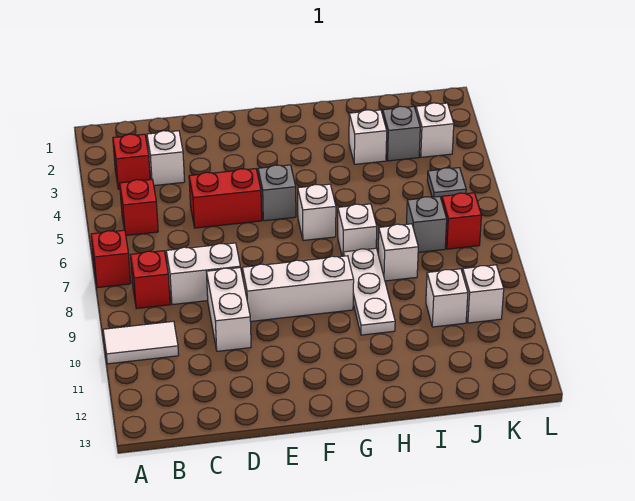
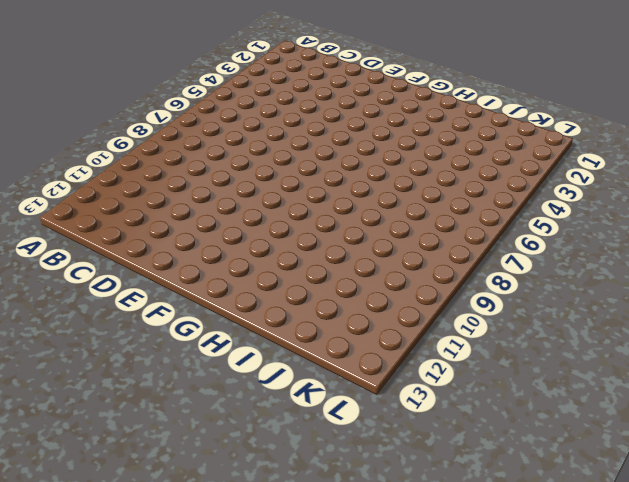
none -> red 1x1 brick [91,230,131,288]
none -> white 1x2 tile [103,321,179,364]
none -> red 1x1 brick [113,134,150,189]

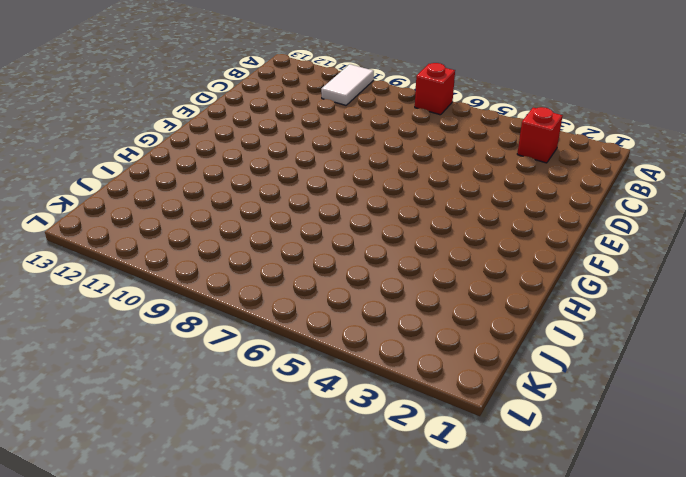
none -> red 1x1 brick [120,179,158,235]
none -> red 1x1 brick [131,251,170,309]
none -> white 1x1 brick [147,131,185,186]

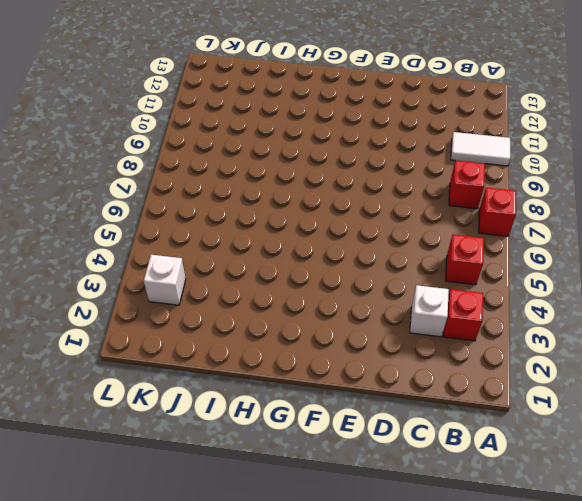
none -> white 1x2 brick [166,243,240,305]
none -> red 1x2 brick [189,169,262,228]
none -> white 1x2 brick [207,268,251,351]

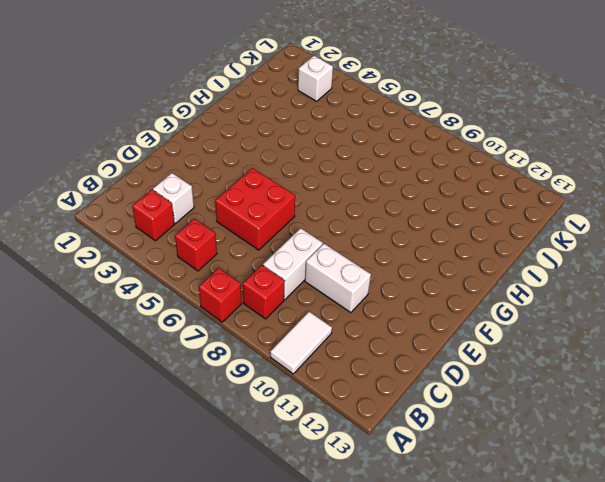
red 2x2 brick [215,168,295,250] -> red 1x2 brick [189,169,262,228]
none -> white 1x3 brick [242,256,354,322]
none -> grey 1x1 brick [258,165,296,221]
none -> white 1x1 brick [298,184,336,240]

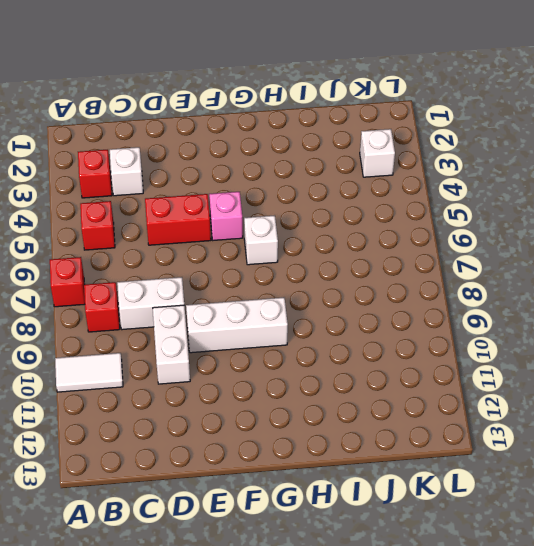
pink 1x1 brick [209,192,243,240] -> grey 1x1 brick [258,165,296,221]
none -> white 1x1 brick [338,204,377,256]
none -> white 1x3 plate [343,248,395,335]
none -> white 1x1 brick [349,110,387,164]

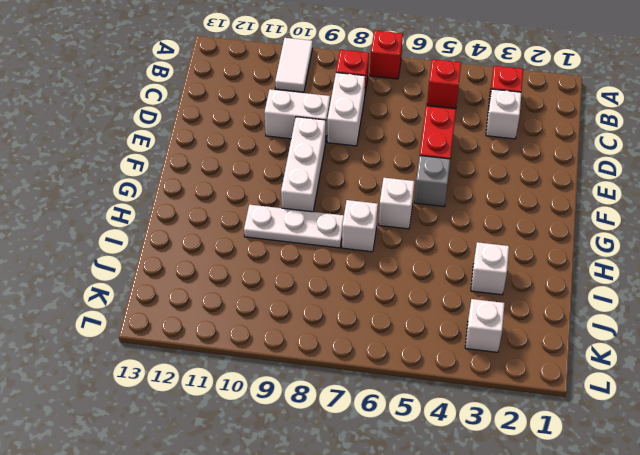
none -> white 1x1 brick [378,224,418,281]
none -> grey 1x1 brick [383,106,420,161]
none -> grey 1x1 brick [407,196,447,252]

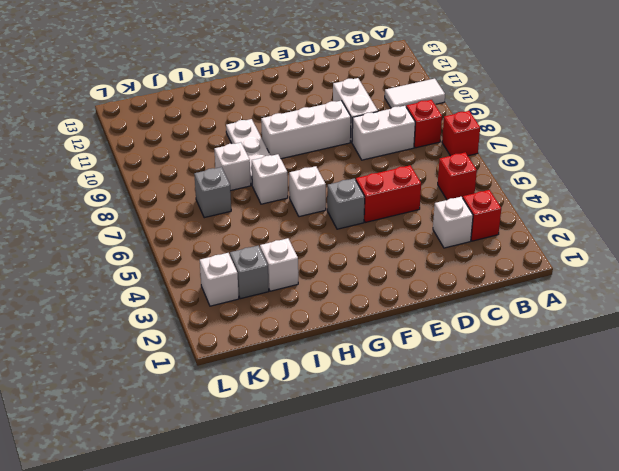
none -> white 1x1 brick [426,269,468,327]
none -> grey 1x1 plate [427,168,466,200]
none -> red 1x1 brick [442,193,481,249]

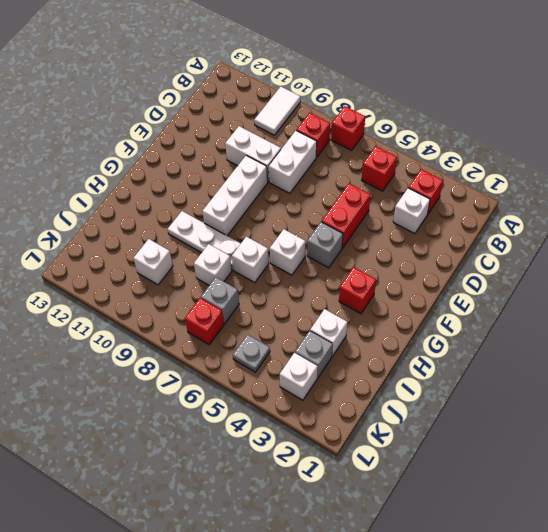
red 1x1 brick [339,267,376,314] -> none
none -> white 1x1 brick [462,265,504,323]

